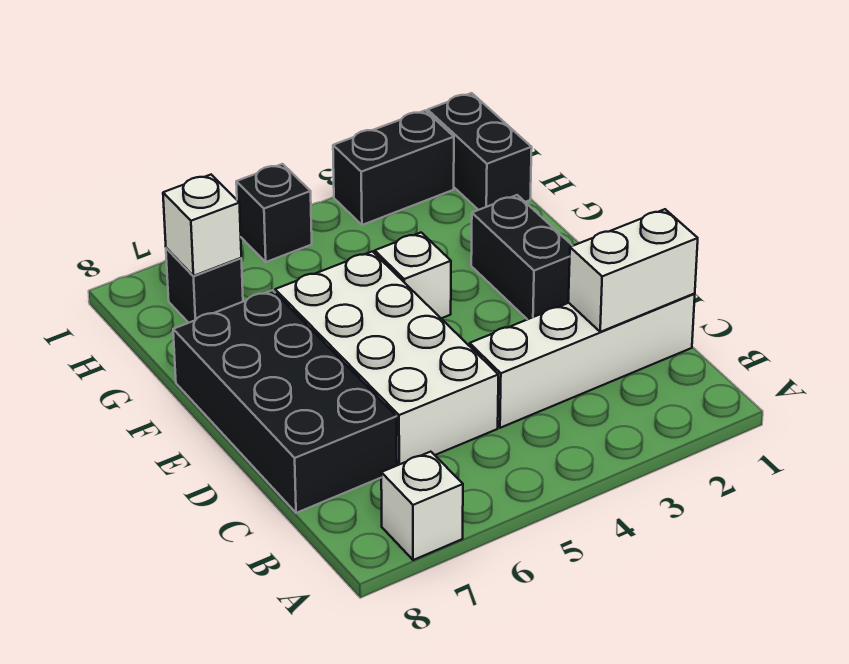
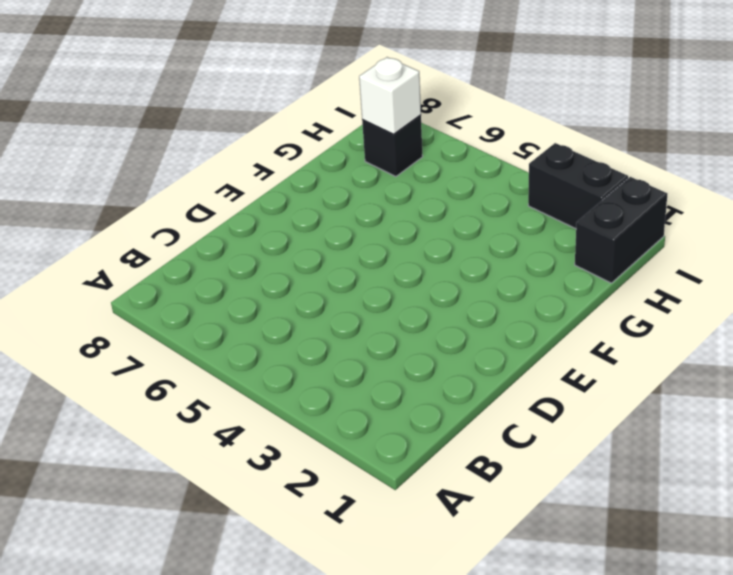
none -> white 1x1 brick [381,452,463,560]
none -> white 1x4 brick [470,294,695,428]
none -> white 2x4 brick [275,251,498,465]

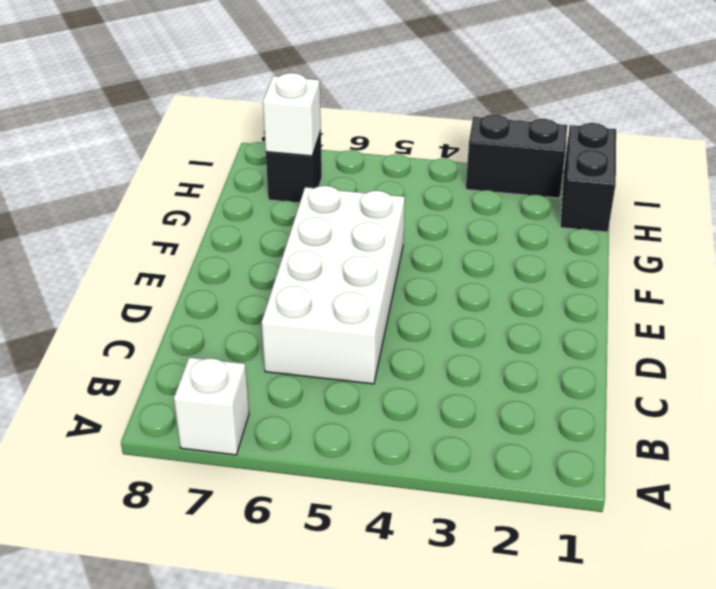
none -> white 1x4 brick [470,294,695,428]
none -> black 2x4 brick [173,290,397,513]
none -> black 1x2 brick [471,195,572,320]

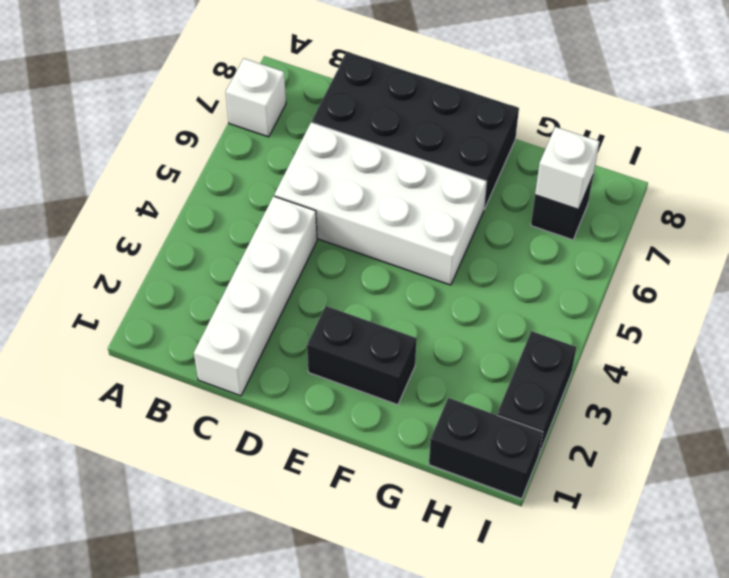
none -> white 1x1 brick [375,233,451,318]
none -> black 1x1 brick [236,164,312,262]
none -> white 1x2 brick [568,209,698,332]

